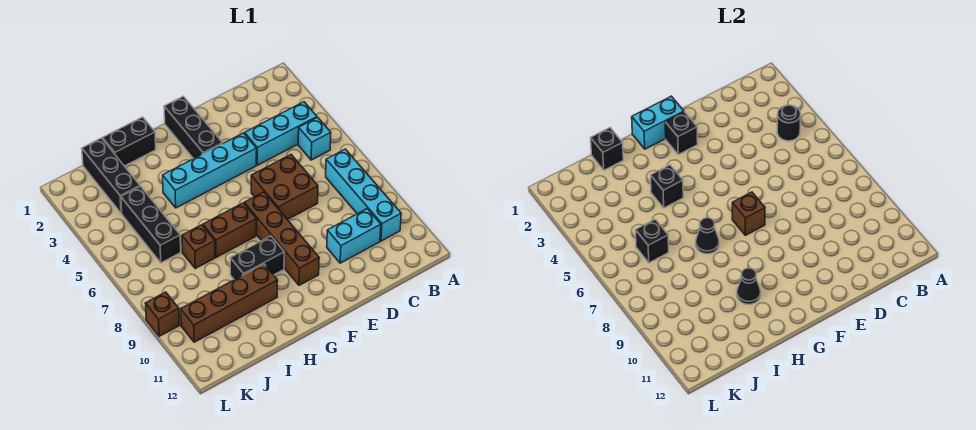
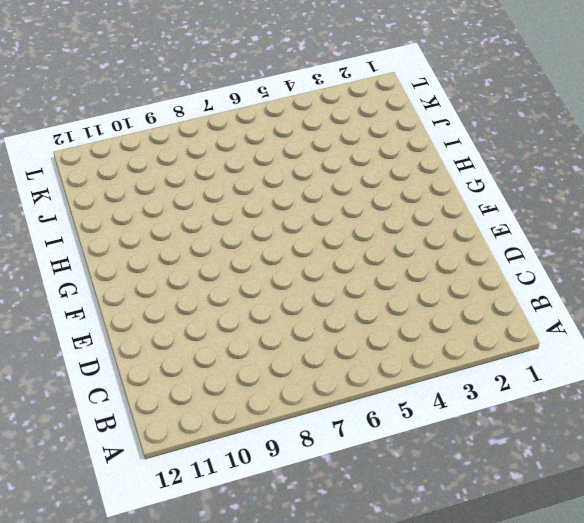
none -> cyan 1x3 brick [245,102,317,165]
none -> cyan 1x1 brick [298,117,331,160]
none -> cyan 1x4 brick [326,149,401,241]

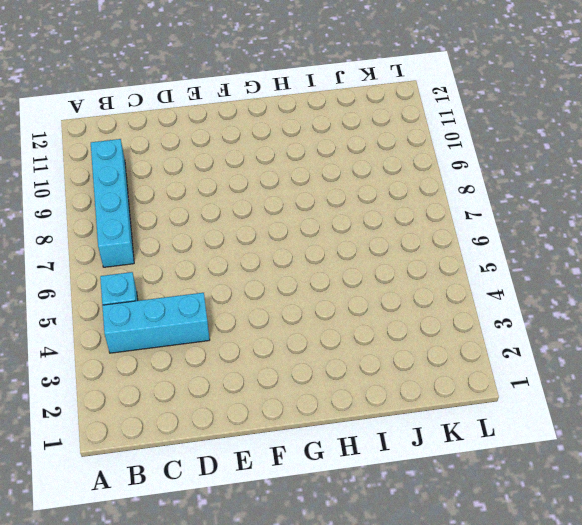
none -> cyan 1x2 brick [327,209,381,263]
none -> brown 2x2 brick [251,155,318,220]
none -> cyan 1x4 brick [163,133,257,208]

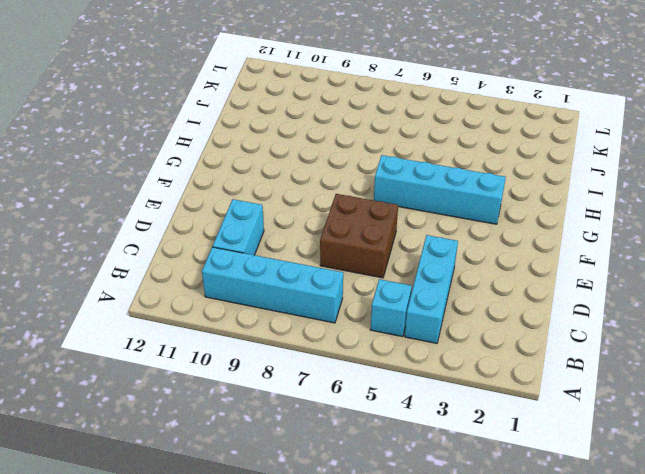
cyan 1x4 brick [374,155,506,224] -> cyan 1x4 brick turned to [163,133,257,208]
none -> black 1x3 brick [164,96,223,159]
none -> brown 1x4 brick [244,192,319,285]
none -> brown 1x2 brick [203,203,257,257]

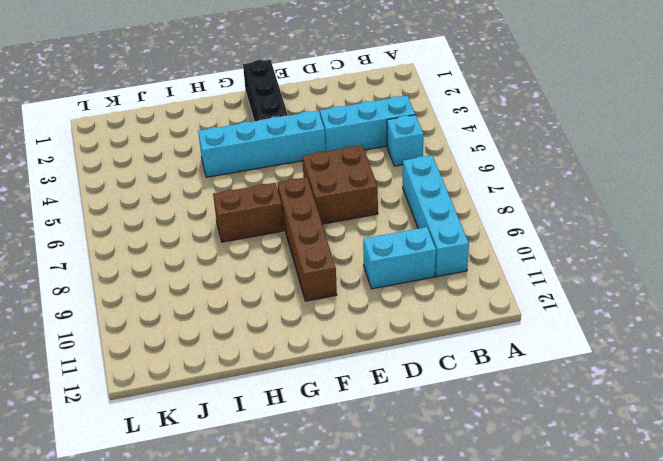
none -> black 1x2 brick [230,236,284,280]
none -> black 1x2 brick [103,117,156,166]
none -> brown 1x4 brick [181,264,278,342]

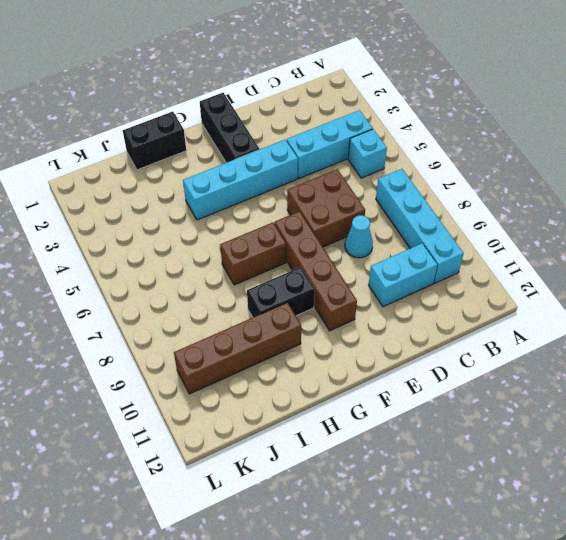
cyan 1x1 cone [345,215,373,258] -> none
none -> brown 1x1 brick [182,225,215,268]
none -> black 1x3 brick [82,138,140,213]
none -> black 1x3 brick [121,186,181,263]

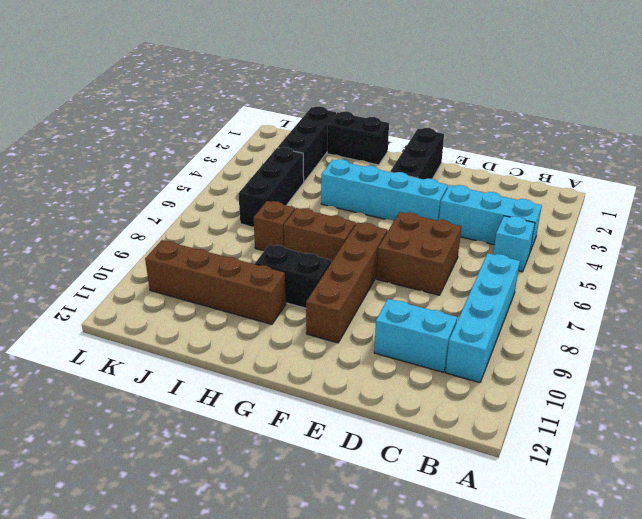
none -> brown 1x1 brick [145,292,179,336]
none -> black 1x1 round brick [777,105,801,141]
none -> cyan 1x2 brick [632,96,684,149]

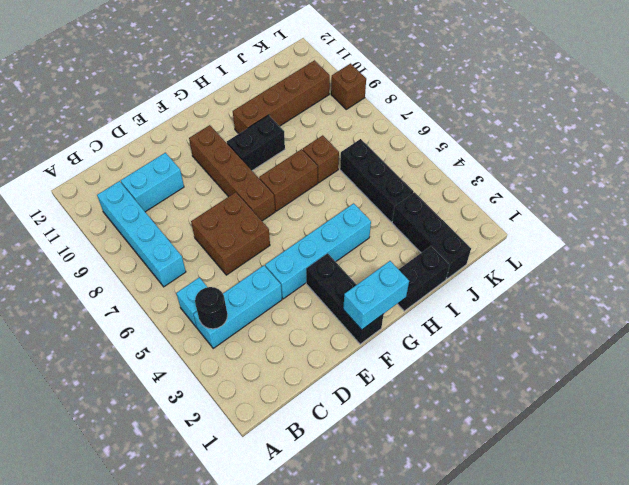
none -> black 1x1 brick [665,112,698,154]
none -> brown 1x1 brick [732,192,765,235]
none -> black 1x1 brick [651,165,683,208]

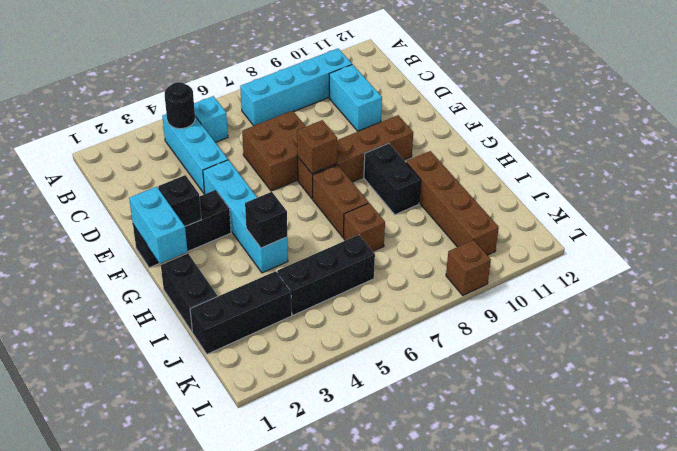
none -> black 1x1 cone [696,218,719,254]
none -> black 1x1 cone [737,268,761,304]
none -> black 1x1 brick [591,128,623,170]

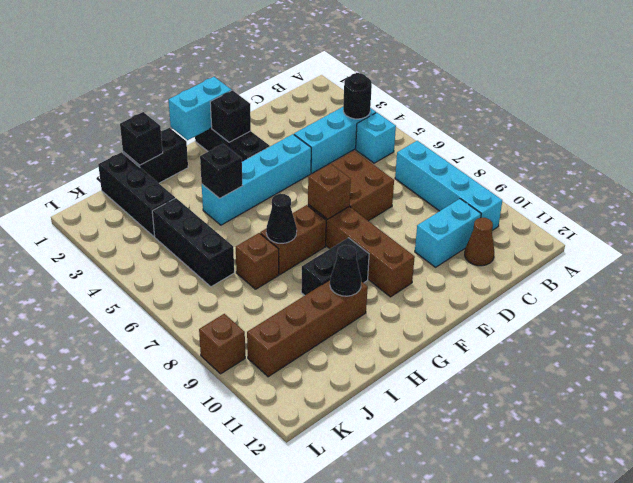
brown 1x1 cone [465,218,494,266] -> none
none -> black 1x1 brick [635,219,669,263]

